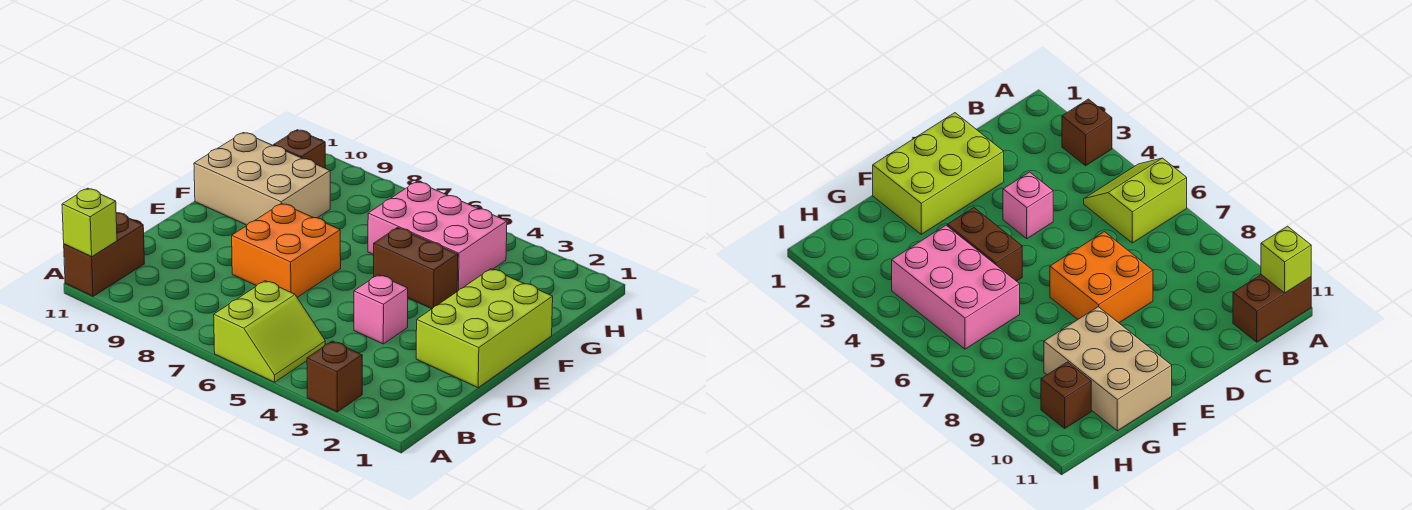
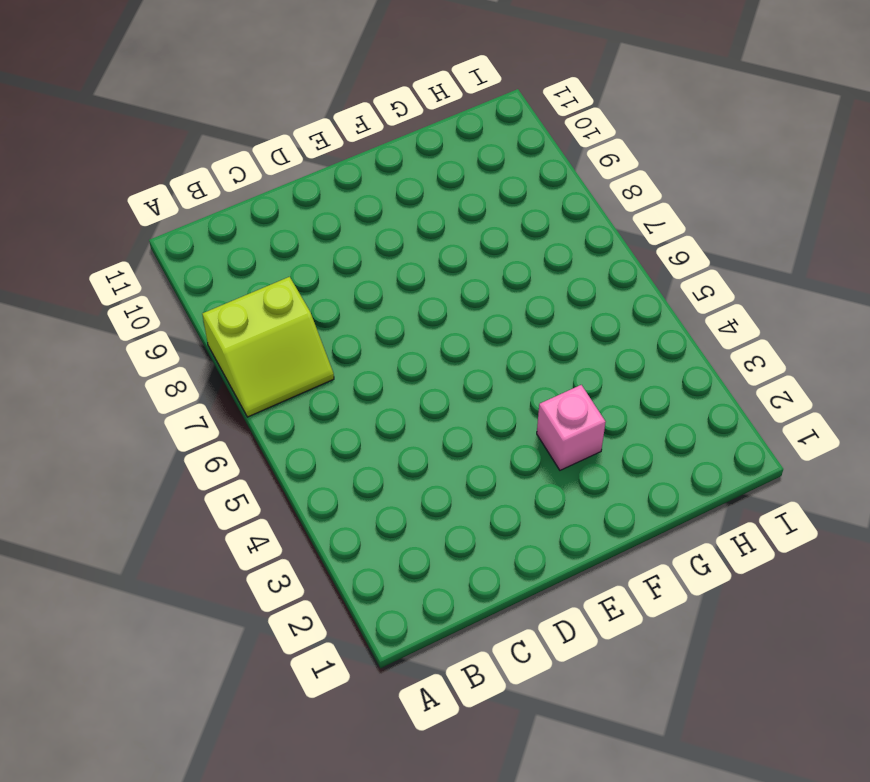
lime 2x2 slope [202,277,334,417] -> lime 2x2 slope moved to [214,281,325,382]
pink 1x1 brick [537,385,605,470] -> pink 1x1 brick moved to [354,275,408,344]
none -> brown 1x1 brick [307,341,362,412]
none -> brown 1x2 brick [64,213,144,296]

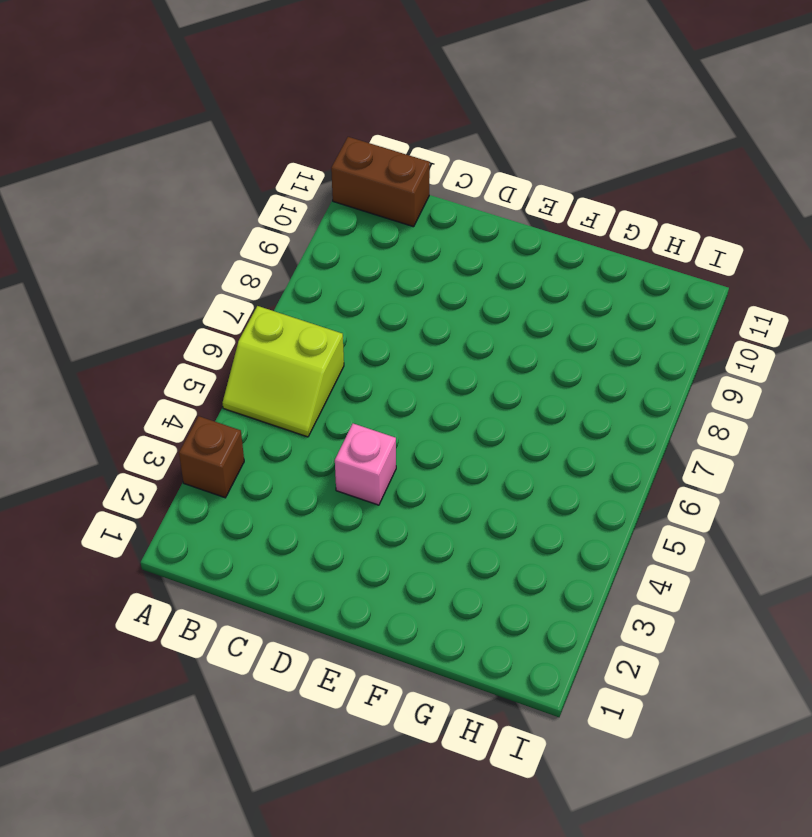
none -> lime 2x3 brick [416,269,553,388]
none -> orange 2x2 brick [232,203,341,297]

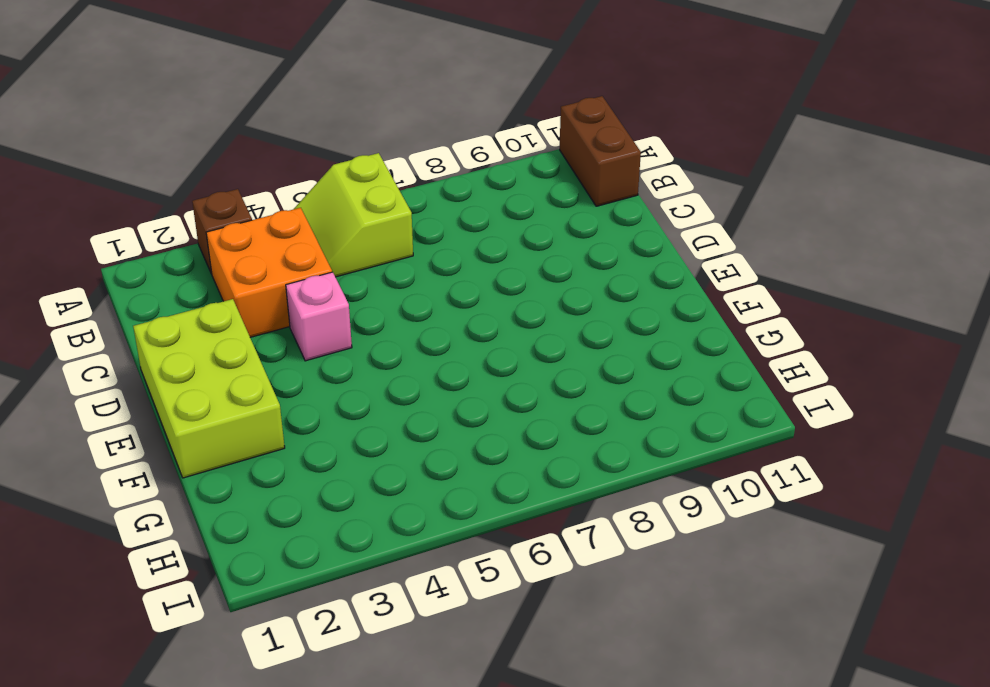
orange 2x2 brick [206,208,332,337] -> orange 2x2 brick moved to [232,203,341,297]
none -> brown 1x2 brick [374,228,458,309]
none -> tan 2x3 brick [194,133,330,225]

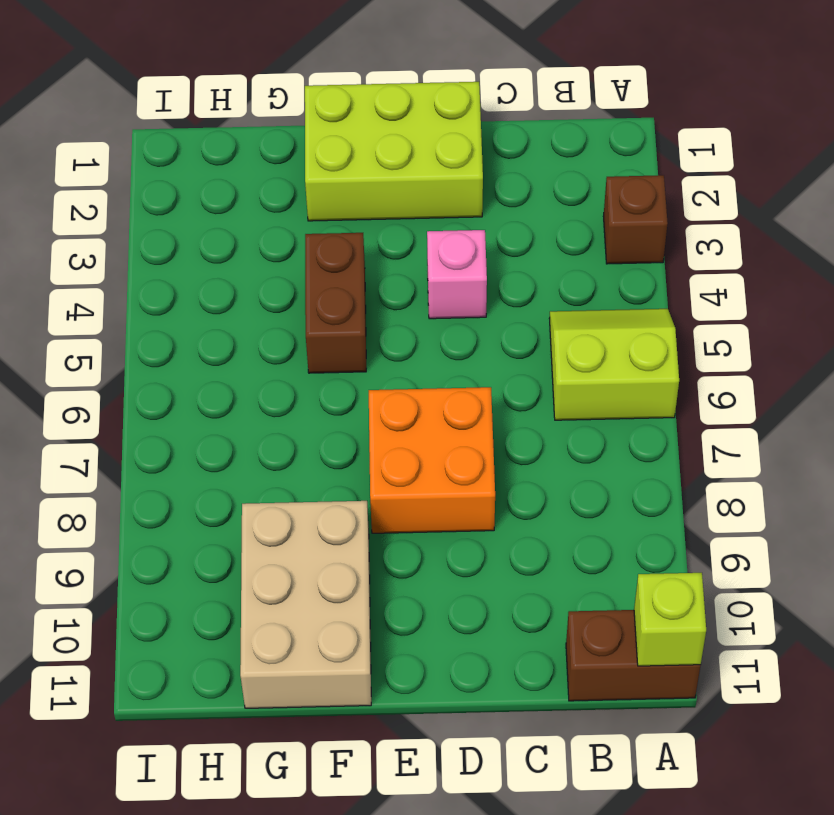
none -> pink 2x3 brick [368,182,507,291]
none -> brown 1x1 brick [274,130,325,168]

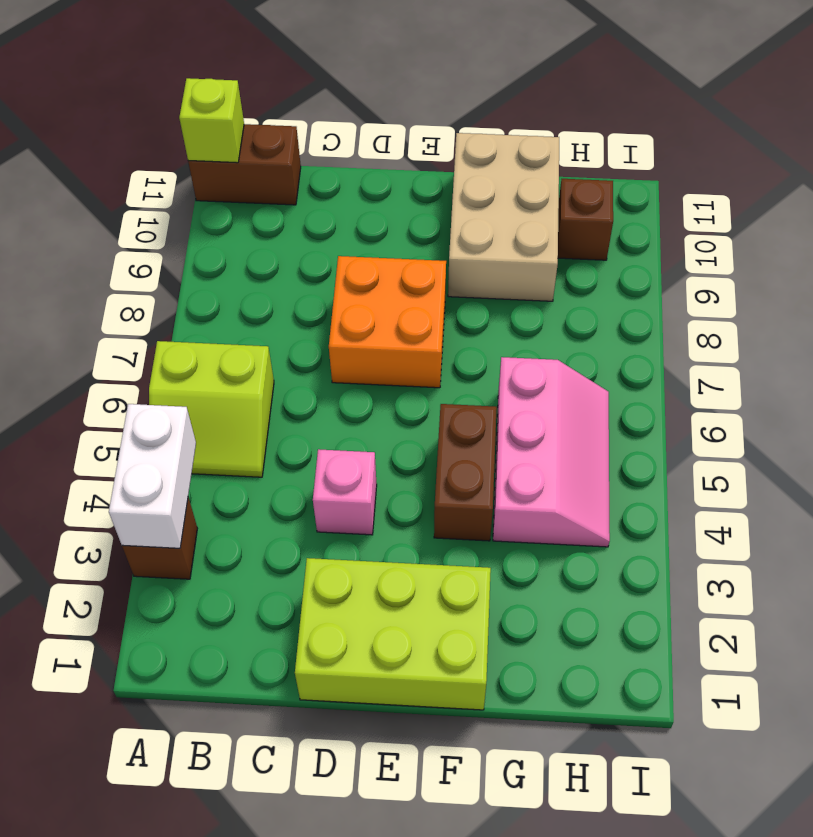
white 1x2 brick [109,404,196,548] -> none
pink 2x3 slope [493,357,610,547] -> pink 2x3 brick [368,182,507,291]

